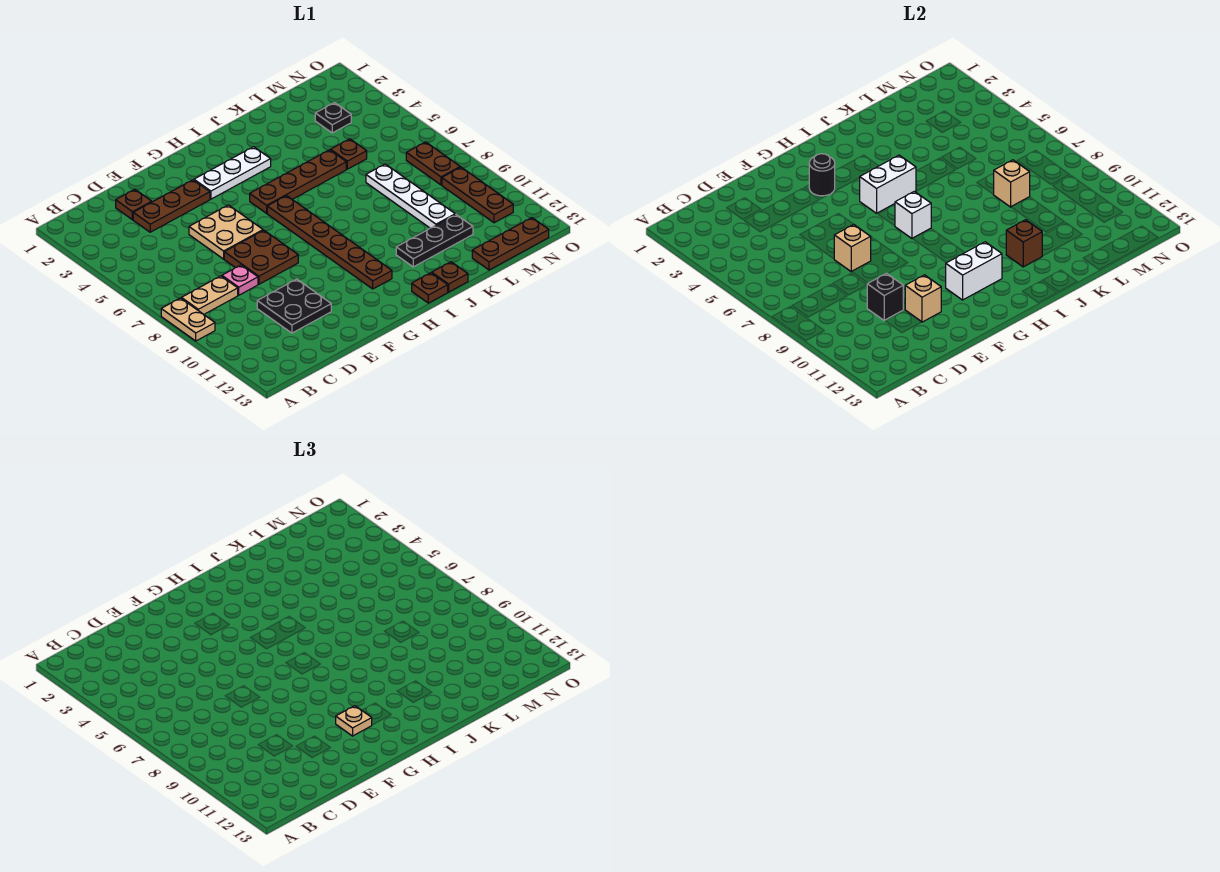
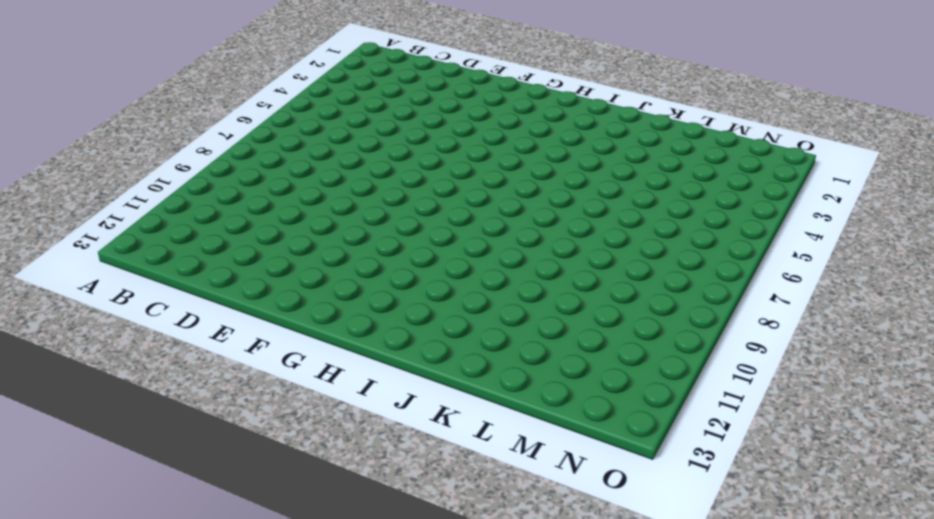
none -> tan 1x2 plate [161,298,215,341]
none -> tan 1x2 plate [181,276,238,314]
none -> brown 1x1 plate [116,189,152,220]
none -> brown 1x3 plate [133,180,210,232]

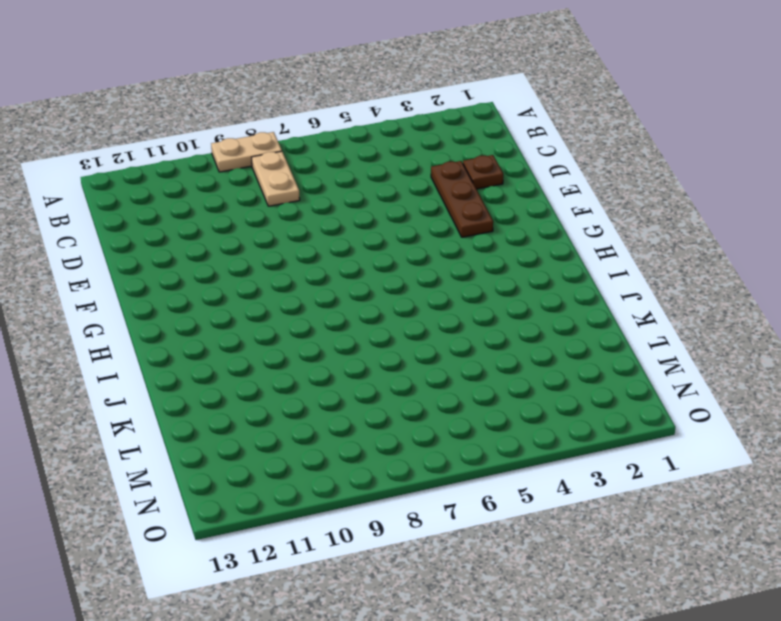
none -> pink 1x1 plate [222,265,258,295]
none -> black 2x2 plate [257,279,331,333]
none -> tan 2x2 plate [189,205,263,259]
none -> brown 2x2 plate [224,230,298,284]

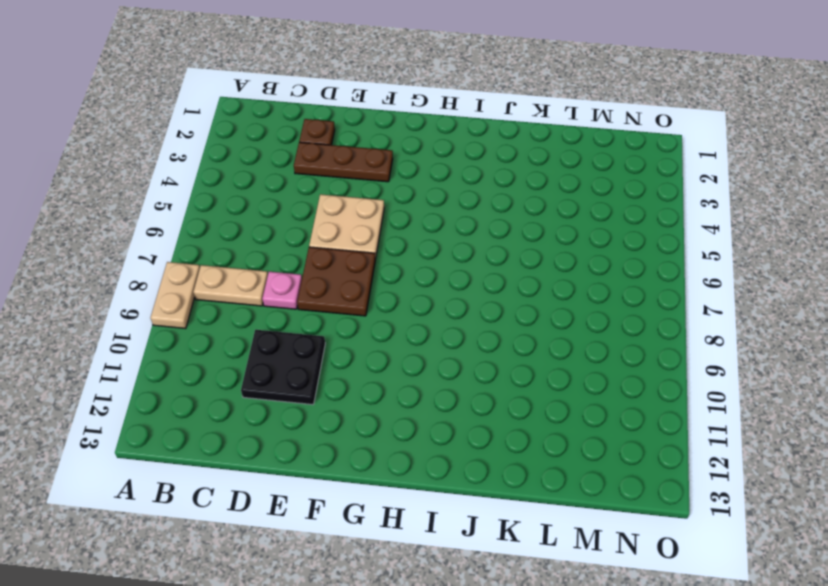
none -> white 1x3 plate [194,147,271,199]
none -> brown 1x4 plate [250,150,346,213]
none -> brown 1x6 plate [267,196,392,289]
none -> brown 1x1 plate [412,273,448,303]

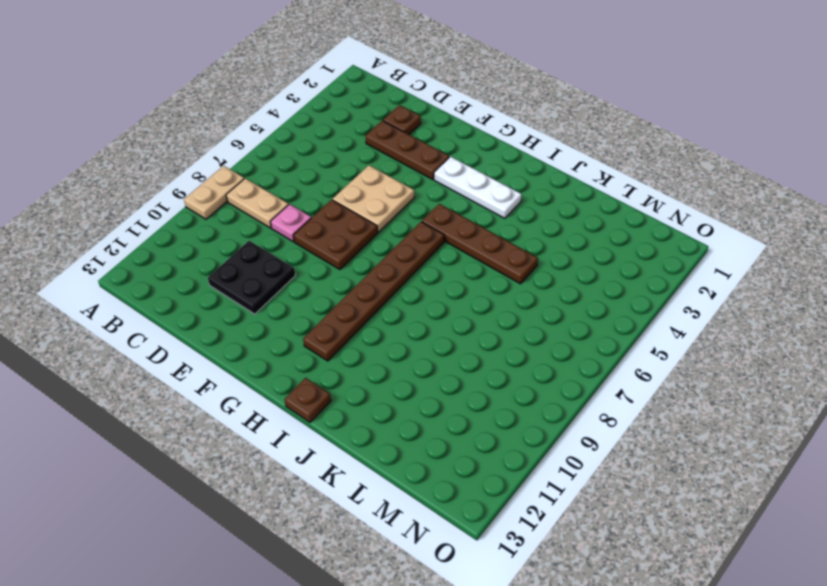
none -> black 1x3 plate [396,215,473,267]
none -> brown 1x1 plate [432,262,468,292]
none -> brown 1x1 plate [331,139,367,169]
none -> white 1x4 plate [366,164,455,228]

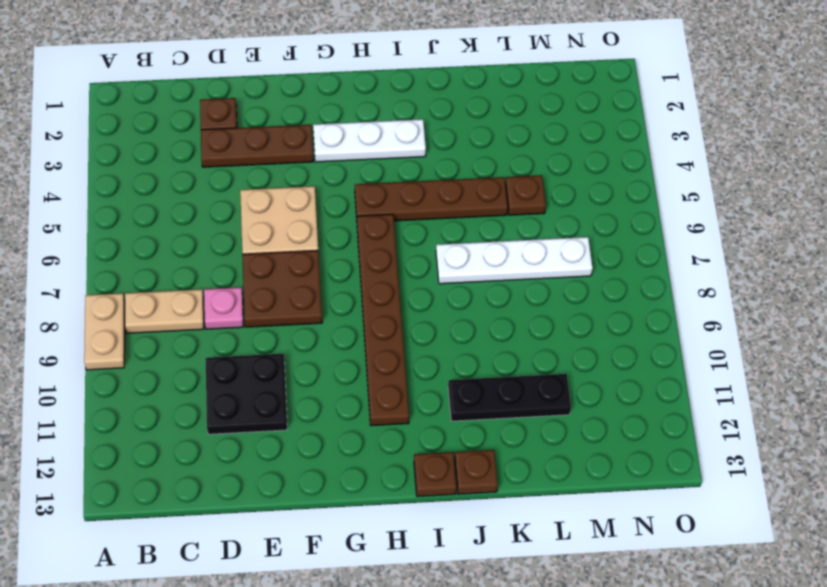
white 1x4 plate [436,237,593,284] -> white 1x4 plate turned to [366,164,455,228]
none -> brown 1x3 plate [472,218,549,270]
none -> black 1x1 plate [315,103,351,133]
none -> brown 1x2 plate [406,142,460,185]
none -> brown 1x3 plate [442,167,513,223]

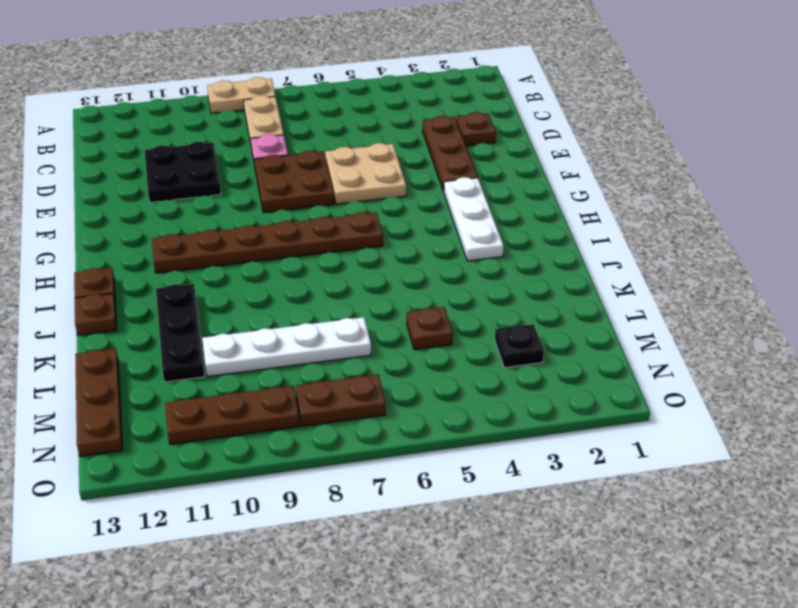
none -> brown 1x4 plate [250,150,346,213]
none -> black 1x1 brick [867,273,903,320]
none -> tan 1x1 brick [834,224,871,272]
none -> tan 1x1 brick [905,275,941,322]

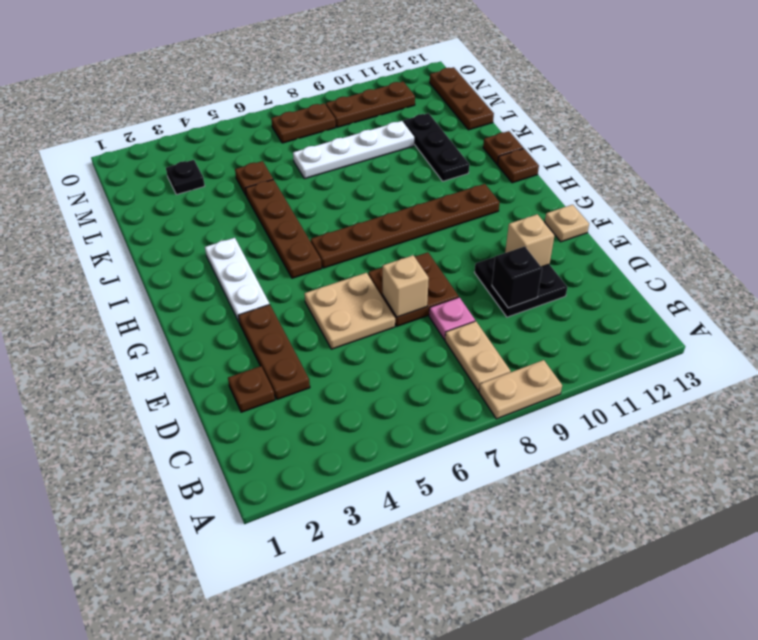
tan 1x1 plate [545,205,589,242] -> tan 1x1 plate moved to [336,706,372,736]
none -> black 1x1 round brick [809,154,835,196]
none -> white 1x2 brick [946,242,1002,300]
none -> white 1x2 brick [860,155,916,213]
none -> white 1x1 brick [895,191,931,238]

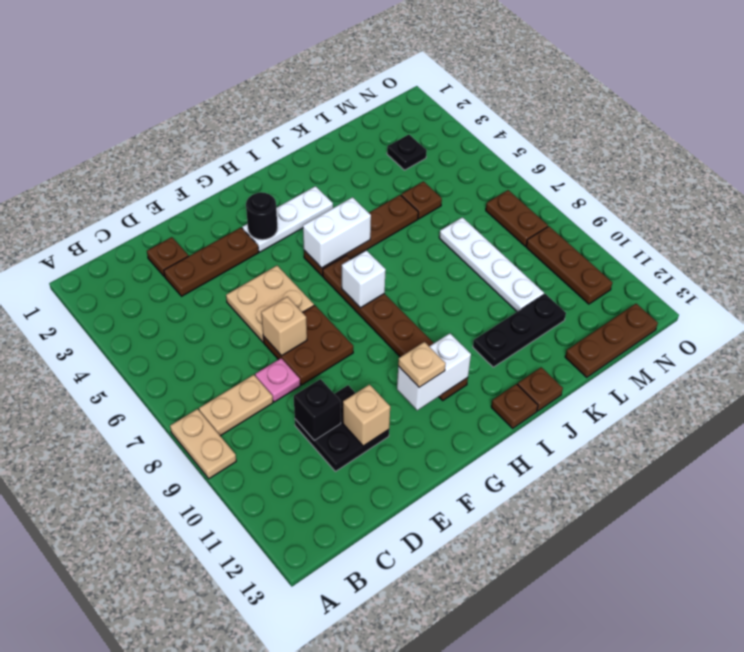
none -> brown 1x1 brick [1006,220,1042,267]
none -> tan 1x1 brick [993,160,1030,207]

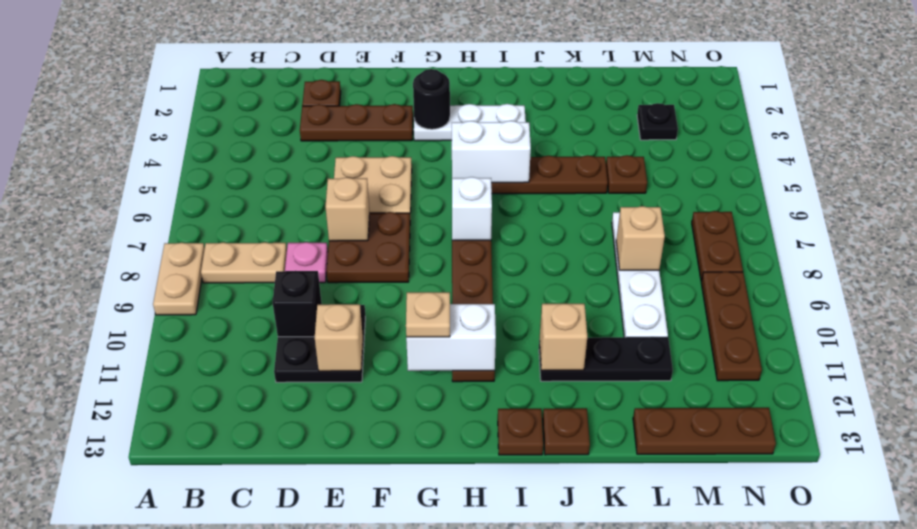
tan 1x1 brick [540,304,587,370] -> brown 1x1 brick [1006,220,1042,267]

